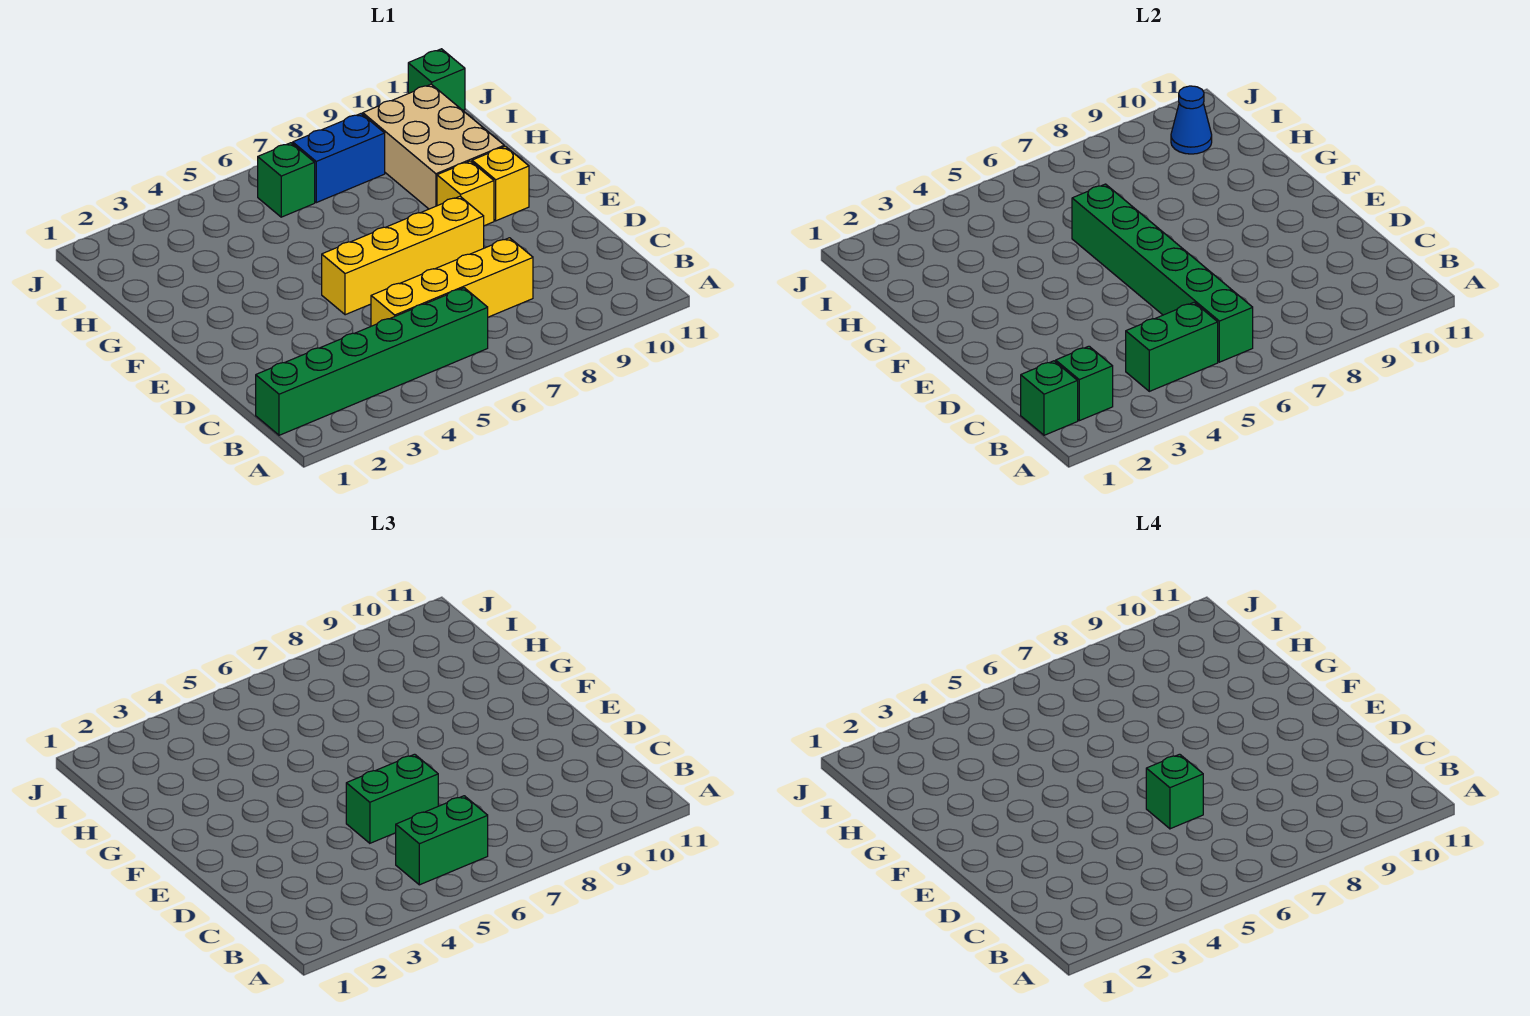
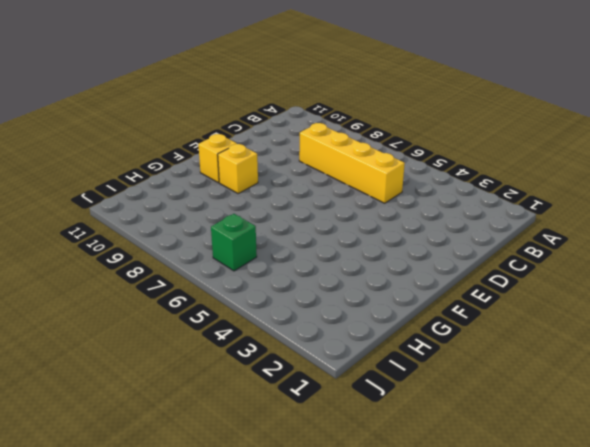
none -> green 1x6 brick [256,288,488,435]
none -> yellow 1x4 brick [322,196,484,315]
none -> tan 2x3 brick [363,84,504,209]

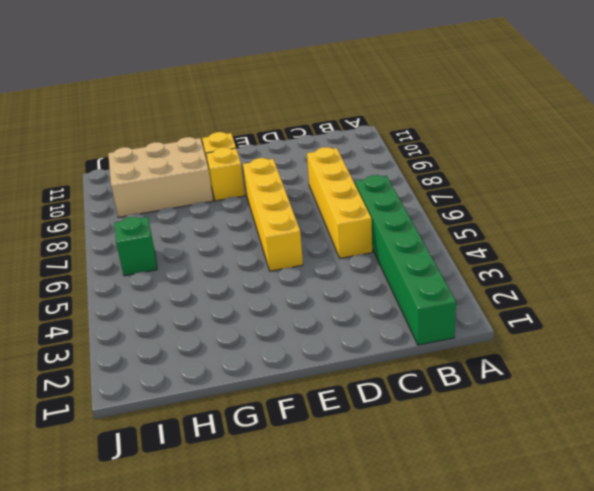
none -> blue 1x2 brick [293,114,385,203]
none -> green 1x1 brick [408,49,465,110]
none -> green 1x1 brick [1021,361,1078,435]

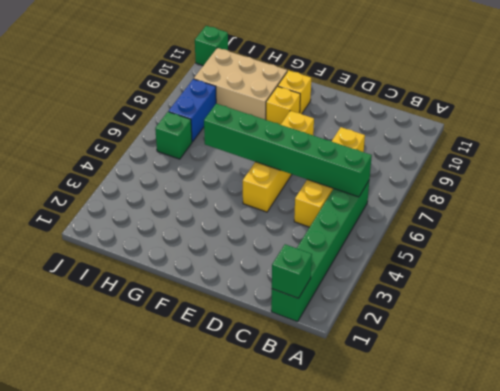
none -> green 1x1 brick [1056,346,1113,421]
none -> green 1x2 brick [1126,302,1218,391]
none -> blue 1x1 cone [1171,86,1212,154]

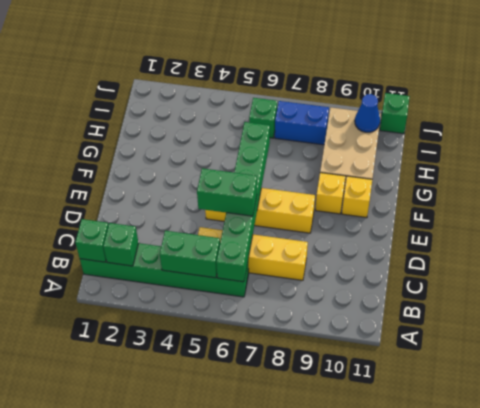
none -> green 1x2 brick [396,796,488,885]
none -> green 1x1 brick [1146,754,1203,829]

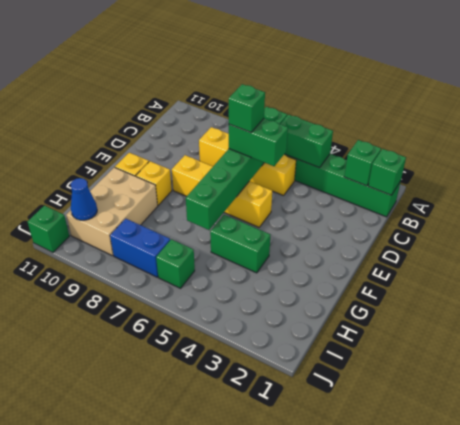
green 1x2 brick [210,215,270,273] -> green 1x2 brick moved to [396,796,488,885]

